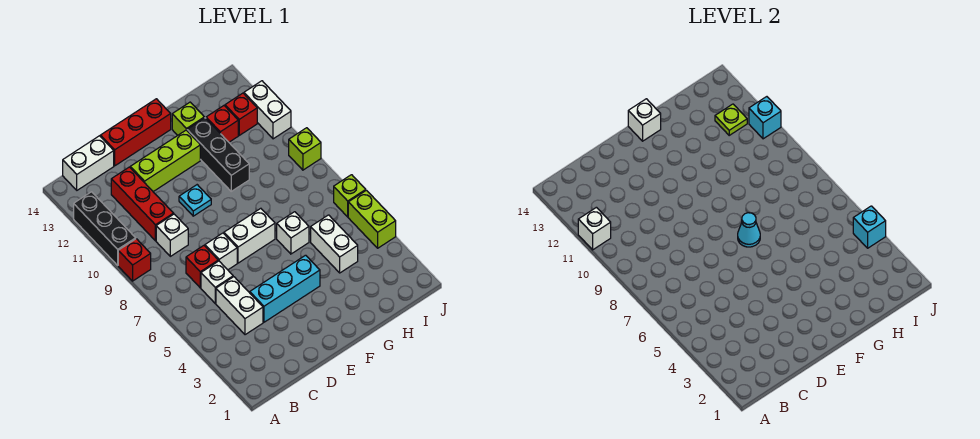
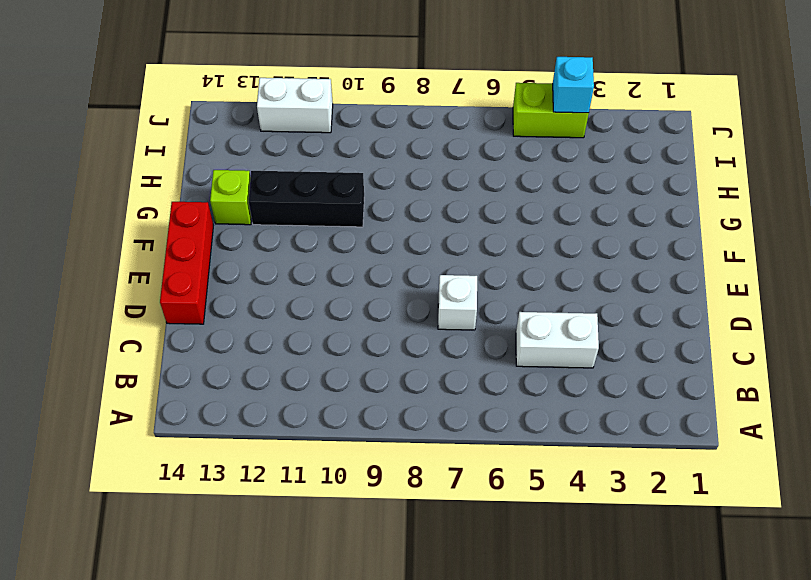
none -> red 1x1 brick [118,239,151,281]
none -> black 1x3 brick [74,192,136,265]
none -> white 1x2 brick [63,136,114,190]
none -> white 1x1 brick [201,261,233,303]

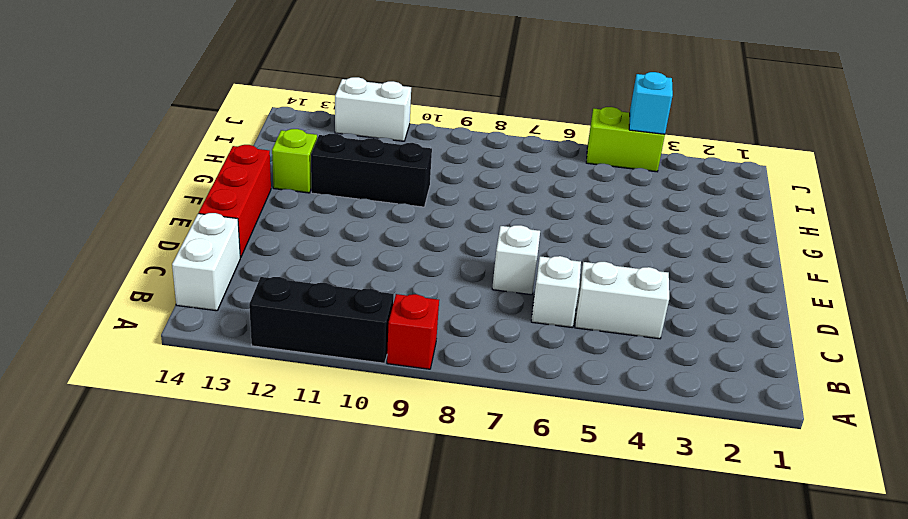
none -> red 1x1 brick [186,246,218,288]
none -> white 1x1 brick [156,214,188,256]
none -> red 1x3 brick [111,167,174,241]
none -> cyan 1x3 brick [250,255,320,322]

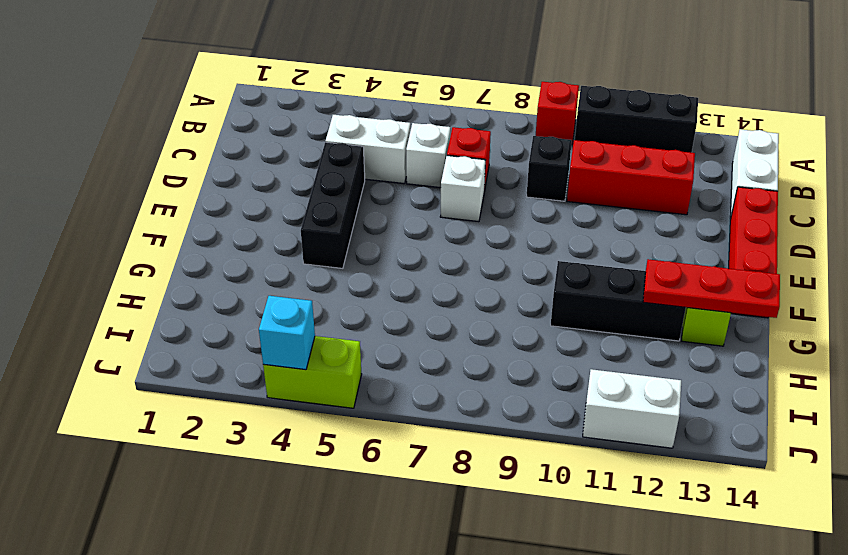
black 1x1 brick [527,136,572,201] -> white 1x1 brick [156,214,188,256]
black 1x3 brick [301,142,365,268] -> cyan 1x3 brick [250,255,320,322]
red 1x3 plate [643,259,780,318] -> none
none -> lime 1x3 brick [130,130,200,192]
none -> white 1x2 brick [224,208,275,263]
none -> cyan 1x1 plate [179,185,211,216]
none -> white 1x1 brick [277,212,309,254]

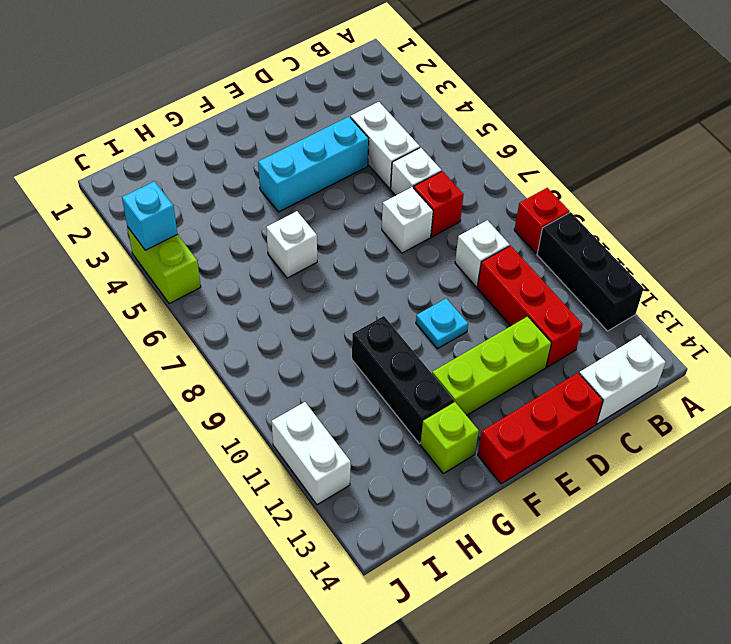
none -> white 1x2 brick [224,208,275,263]
none -> white 1x2 brick [311,215,358,273]
none -> red 1x1 brick [206,106,238,142]
none -> red 1x1 brick [225,93,257,135]

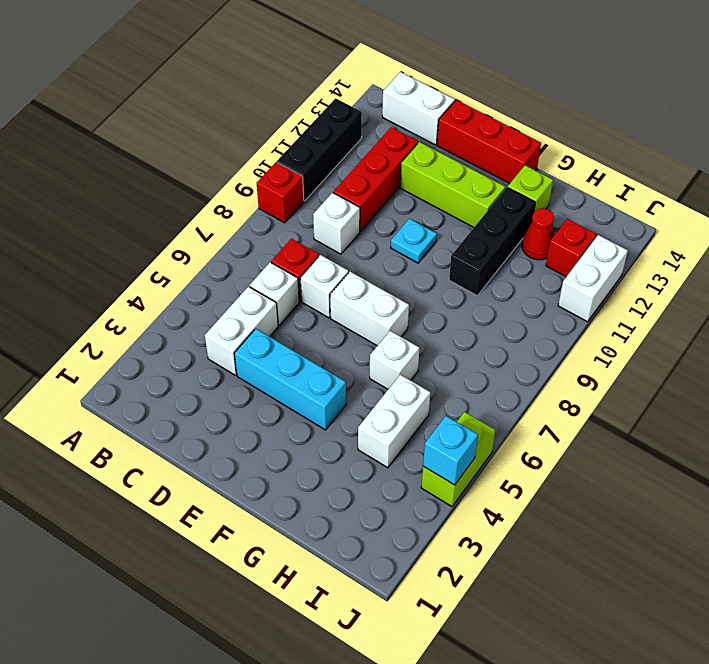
red 1x1 cone [522,208,554,260] -> red 1x1 brick [206,106,238,142]
none -> lime 1x1 brick [334,175,366,217]
none -> lime 1x1 brick [289,128,321,170]
none -> white 1x1 brick [578,207,611,250]
none -> cyan 1x1 cone [738,213,760,247]

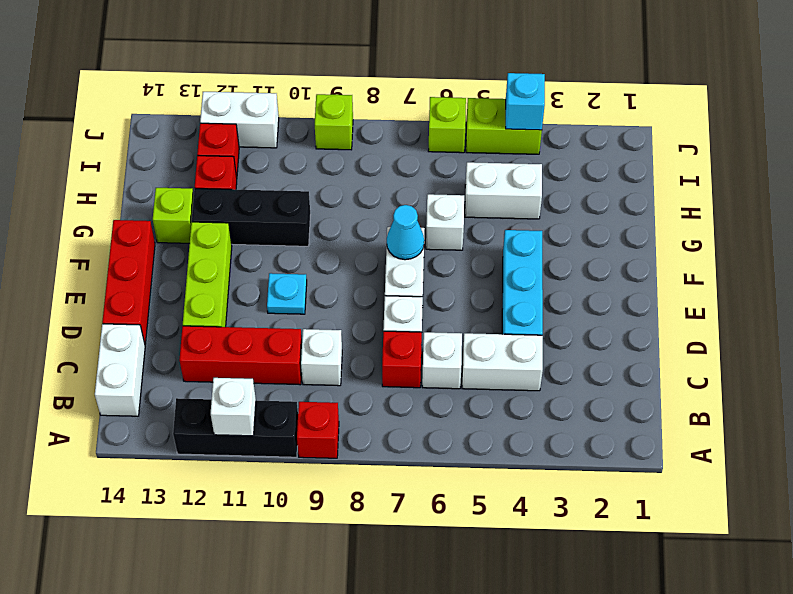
none -> white 1x1 brick [628,99,661,141]
none -> lime 1x1 plate [715,104,747,135]
none -> cyan 1x1 brick [749,97,781,139]

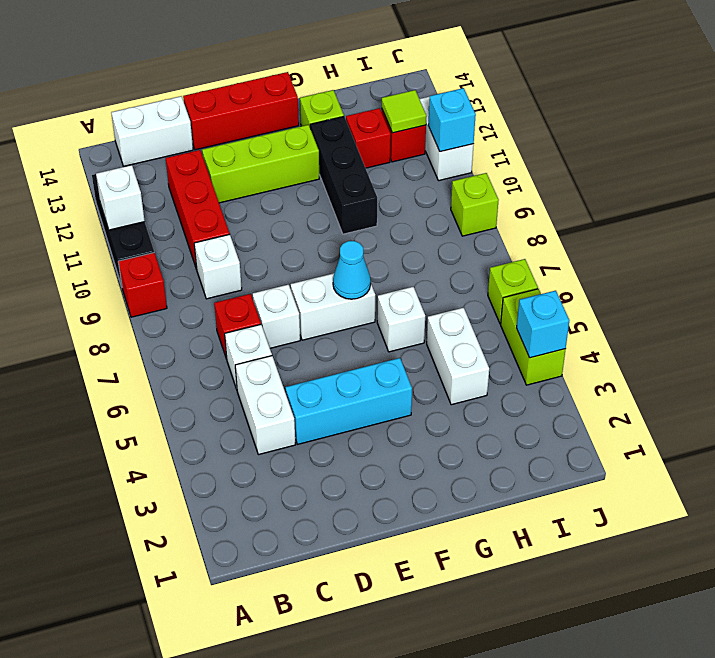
lime 1x1 tile [382,90,427,133] -> lime 1x1 plate [715,104,747,135]
none -> cyan 1x1 plate [179,185,211,216]
none -> white 1x1 brick [628,99,661,141]

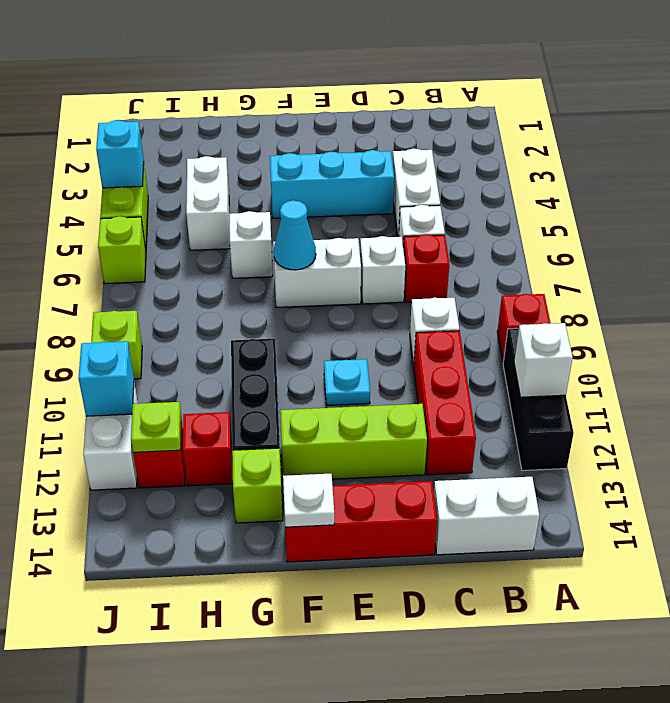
white 1x1 plate [283,474,334,527] -> white 1x1 brick [628,99,661,141]

